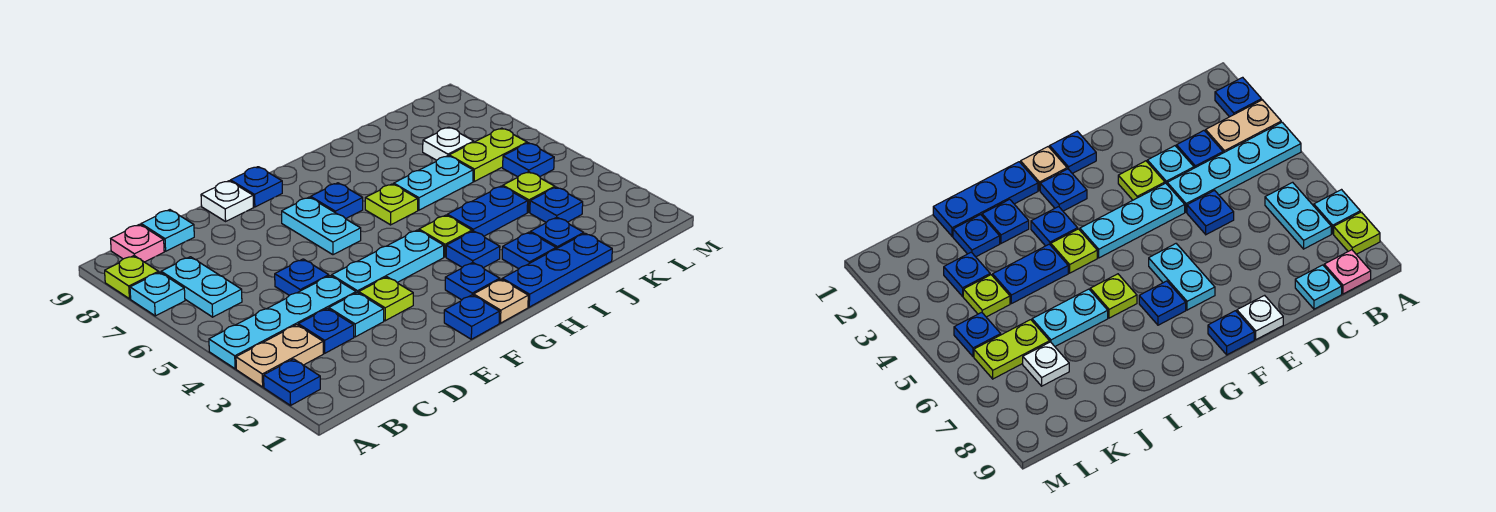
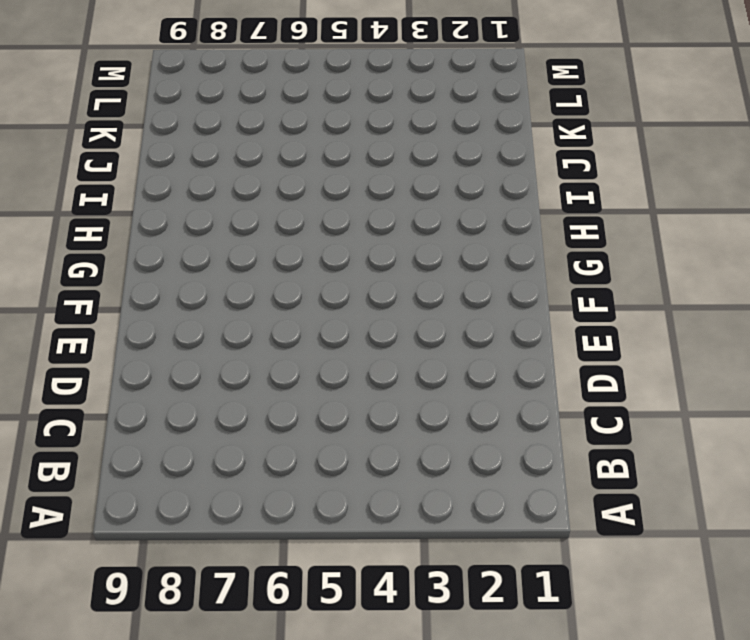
none -> blue 1x1 plate [264,359,320,405]
none -> tan 1x2 plate [236,325,323,387]
none -> cyan 1x4 plate [209,276,356,369]
none -> cyan 1x1 plate [130,272,185,316]

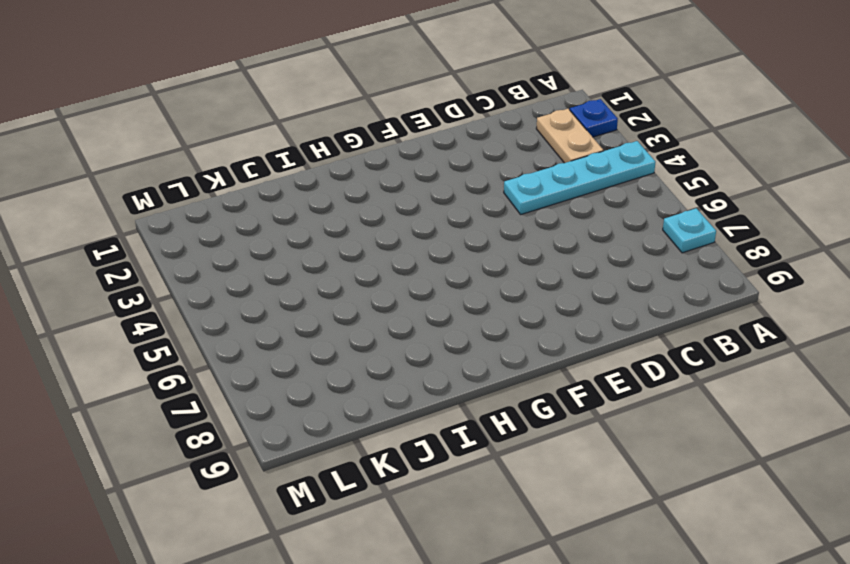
tan 1x2 plate [536,109,603,163] -> tan 1x2 plate turned to [236,325,323,387]
none -> lime 1x1 plate [105,256,159,299]
none -> cyan 1x2 plate [161,257,242,317]
none -> pink 1x1 plate [111,224,164,262]
none -> blue 1x1 plate [298,308,354,353]

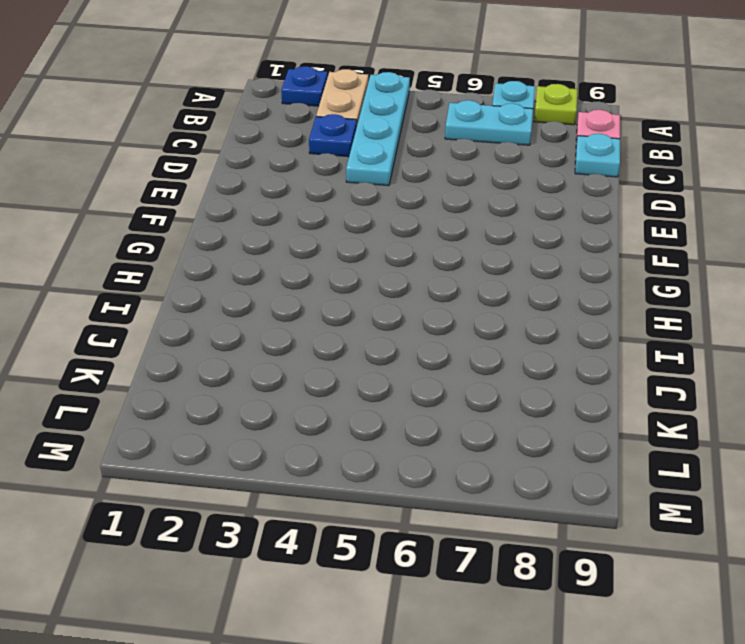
none -> cyan 1x1 plate [329,292,384,337]
none -> blue 1x1 plate [275,259,329,295]
none -> lime 1x1 plate [359,277,413,321]
none -> cyan 1x3 plate [332,230,444,293]

